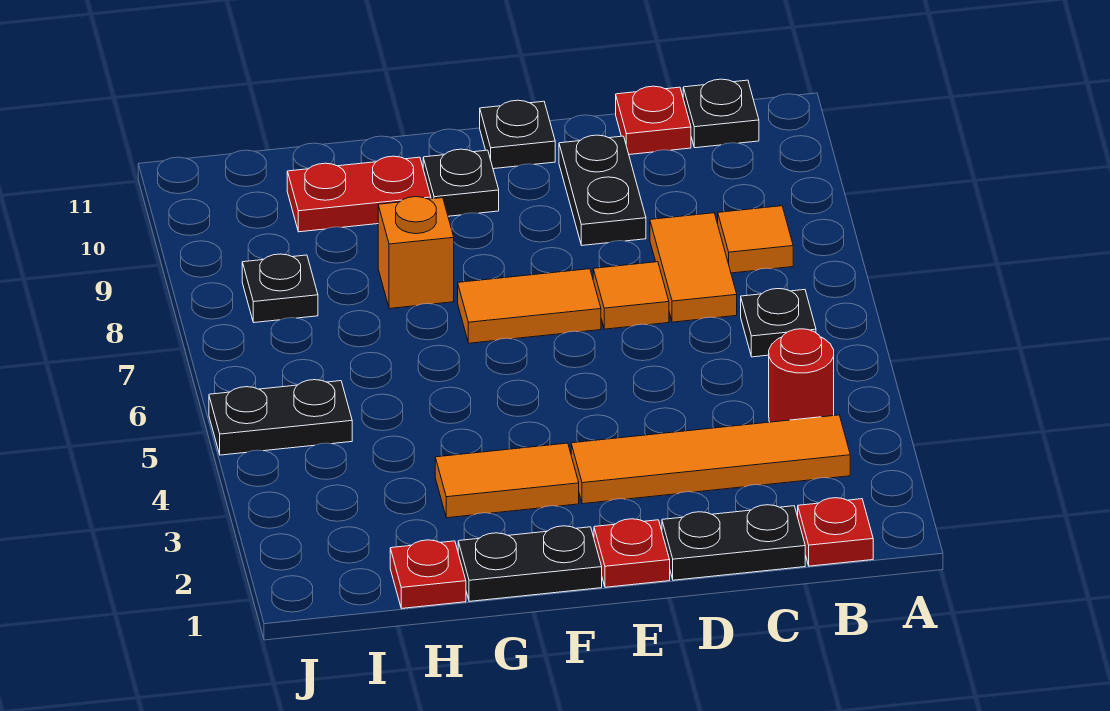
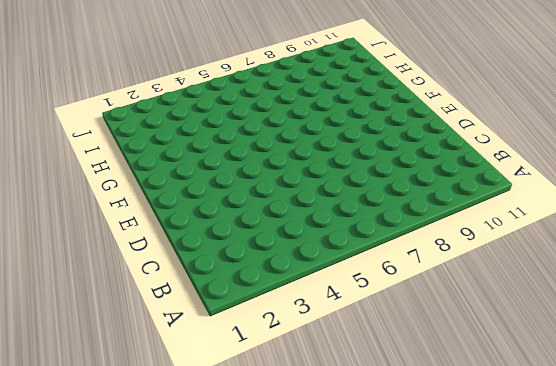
none -> red 1x1 plate [798,498,873,566]
none -> orange 1x4 tile [571,415,850,504]
none -> red 1x1 round brick [769,329,834,422]

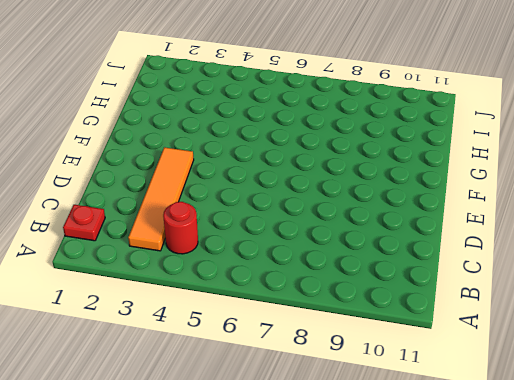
none -> black 1x1 plate [741,289,816,357]
none -> orange 1x1 tile [718,206,793,273]
none -> black 1x1 plate [683,79,759,148]

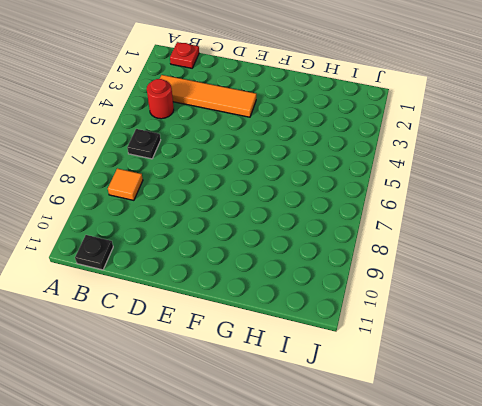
none -> black 1x2 plate [662,505,805,580]
none -> orange 1x2 tile [650,213,737,322]
none -> red 1x1 plate [616,86,691,155]

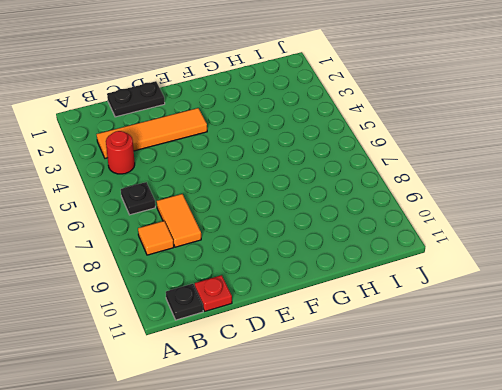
none -> red 1x1 plate [798,498,873,566]
none -> orange 1x1 tile [593,262,669,329]
none -> black 1x2 plate [559,135,646,245]

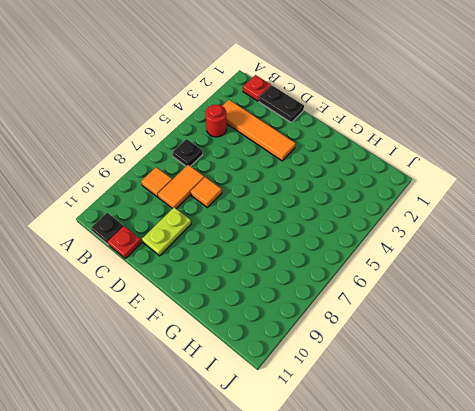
lime 1x2 plate [142,208,191,256] -> black 1x2 plate [559,135,646,245]
none -> red 1x1 plate [594,519,670,587]
none -> orange 1x2 tile [458,269,601,343]
none -> black 1x1 plate [480,100,555,169]

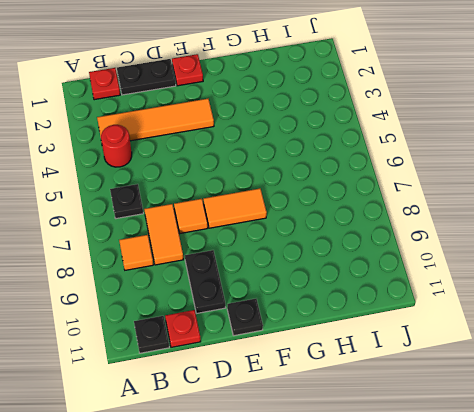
none -> black 1x2 plate [458,526,602,601]
none -> orange 1x2 tile [435,443,579,518]
none -> black 1x1 plate [423,149,499,216]

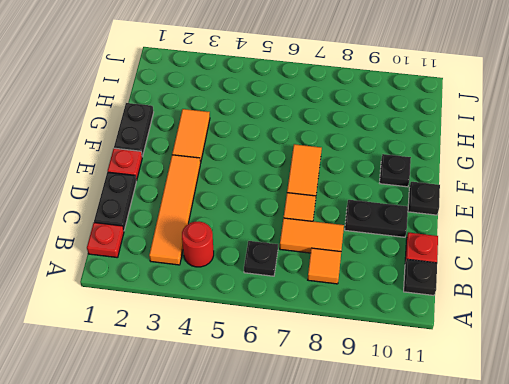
none -> orange 1x1 brick [378,197,454,309]
none -> red 1x2 plate [287,156,431,232]
none -> red 1x1 plate [390,540,466,608]

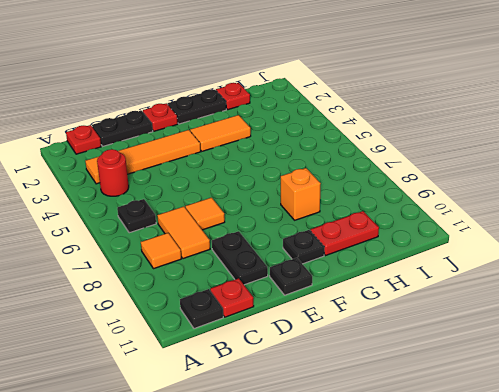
none -> orange 1x2 tile [458,269,601,343]
none -> black 1x2 plate [209,380,352,455]
none -> black 1x1 plate [242,254,318,323]

